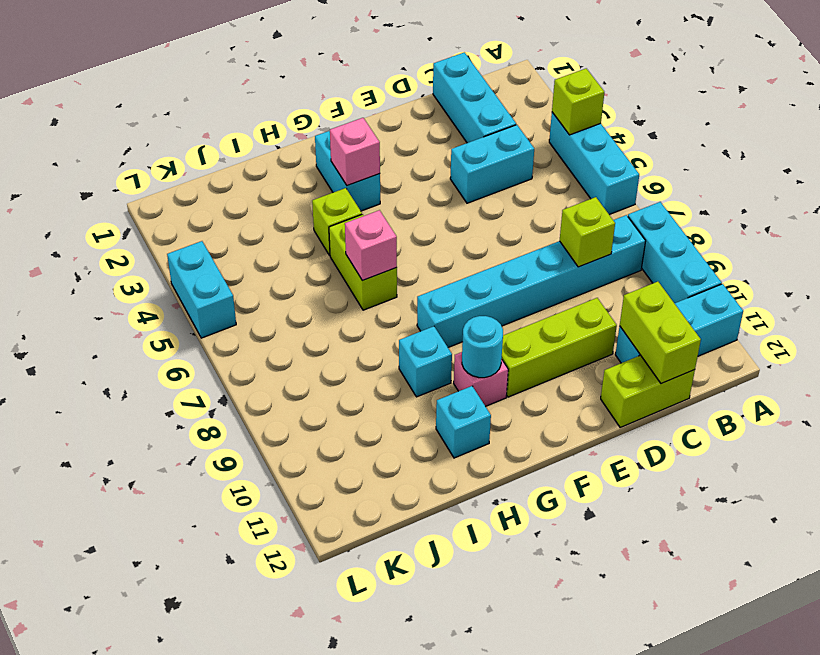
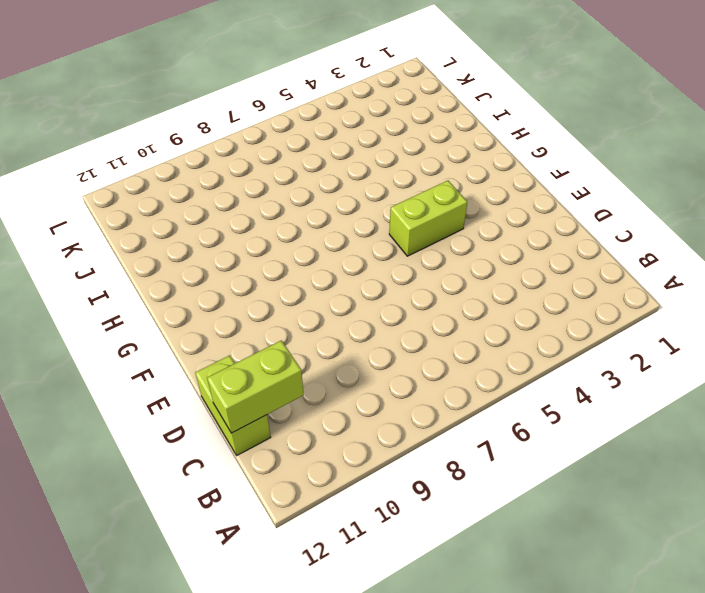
lime 1x2 brick [389,181,467,256] -> lime 1x2 brick moved to [329,214,397,310]
none -> cyan 1x3 brick [549,112,639,215]
none -> cyan 1x3 brick [628,202,722,303]
none -> cyan 1x3 brick [615,284,743,363]

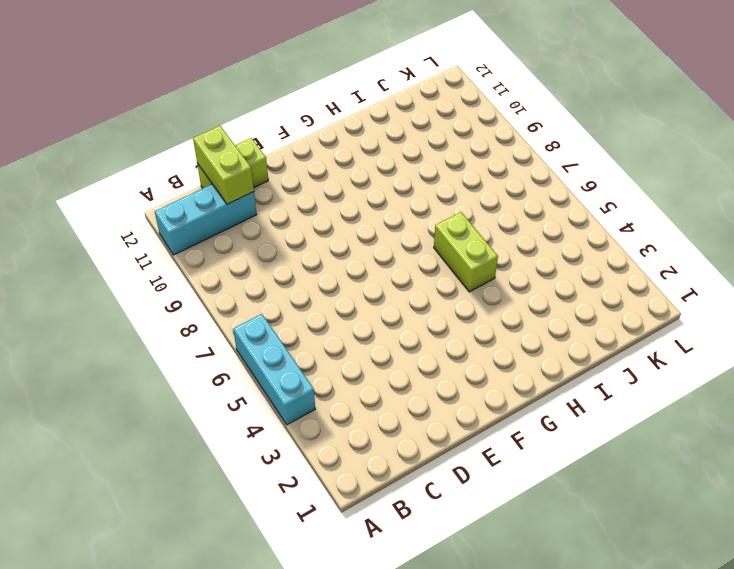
none -> cyan 1x3 brick [628,202,722,303]
none -> cyan 1x6 brick [417,215,646,347]
none -> cyan 1x3 brick [433,52,516,143]

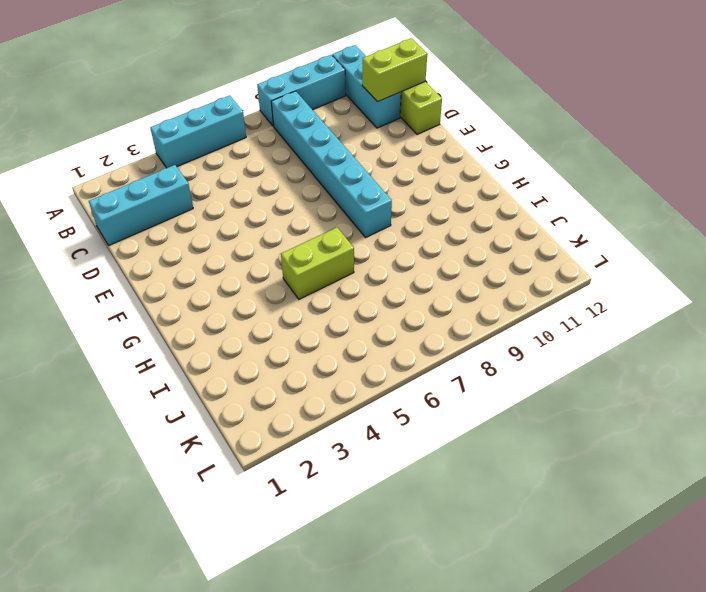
none -> cyan 1x2 brick [450,125,534,203]
none -> lime 1x3 brick [502,298,617,397]
none -> cyan 1x2 brick [315,131,380,211]

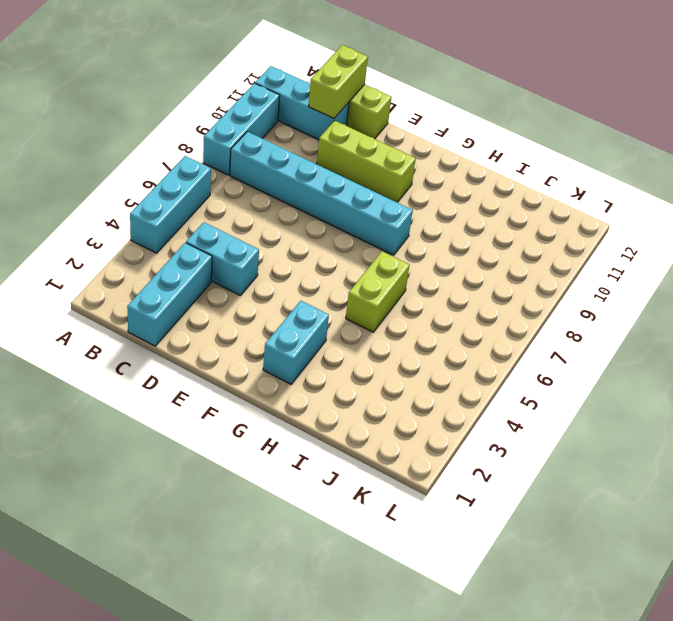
none -> pink 1x1 brick [454,352,508,406]
none -> lime 1x1 brick [312,188,362,255]
none -> cyan 1x1 brick [399,326,452,397]

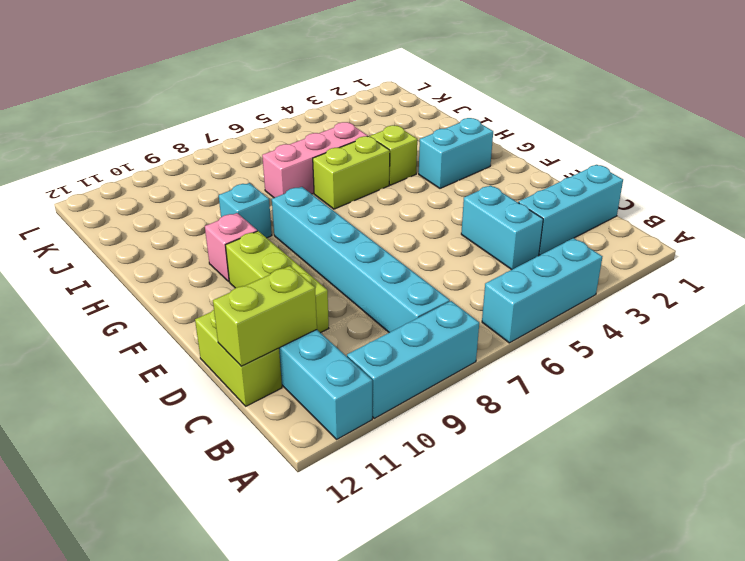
pink 1x3 brick [262,122,368,198] -> none
none -> cyan 1x1 brick [436,386,491,458]
none -> cyan 1x2 brick [167,241,236,338]
none -> lime 1x1 brick [552,68,604,135]

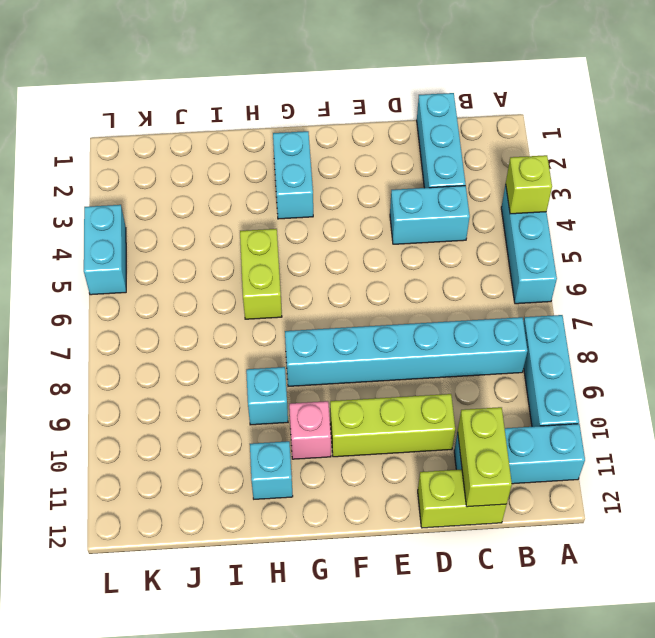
none -> lime 1x1 brick [312,188,362,255]
none -> lime 1x1 brick [560,197,615,267]
none -> pink 1x1 brick [330,118,380,186]

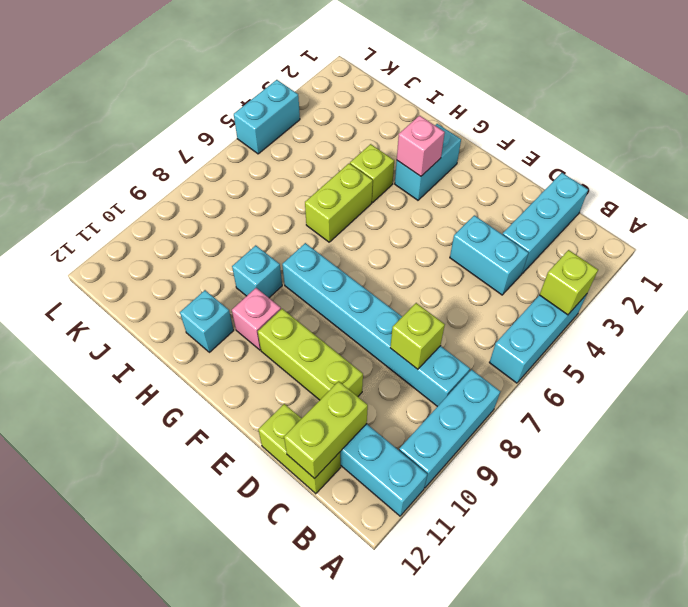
none -> cyan 1x1 round brick [462,316,503,378]
none -> pink 1x1 brick [345,210,397,281]

